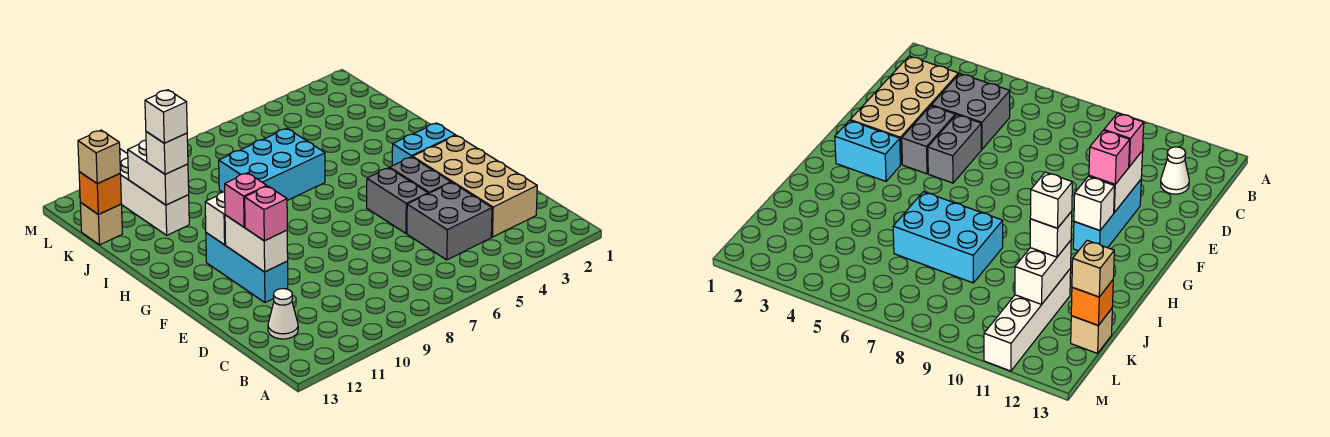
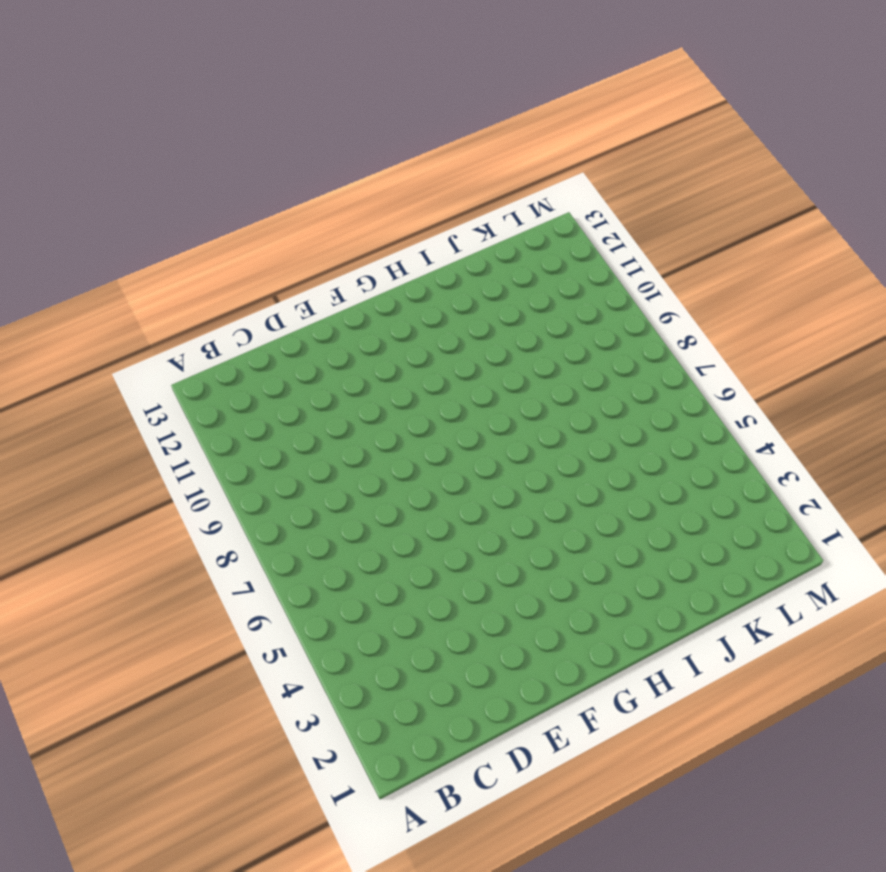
none -> tan 2x4 brick [412,135,537,237]
none -> grey 2x2 brick [407,183,492,260]
none -> white 1x1 cone [268,289,298,339]

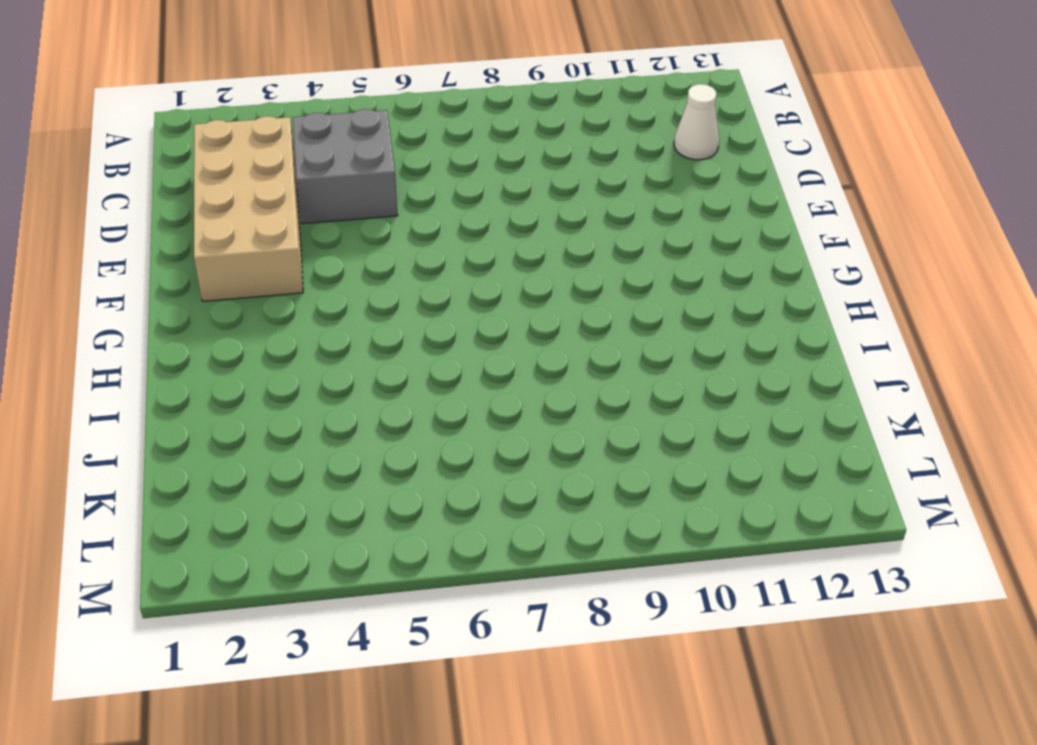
none -> grey 1x2 brick [390,157,451,194]
none -> grey 1x2 brick [367,168,428,233]
none -> cyan 1x3 brick [206,233,288,303]

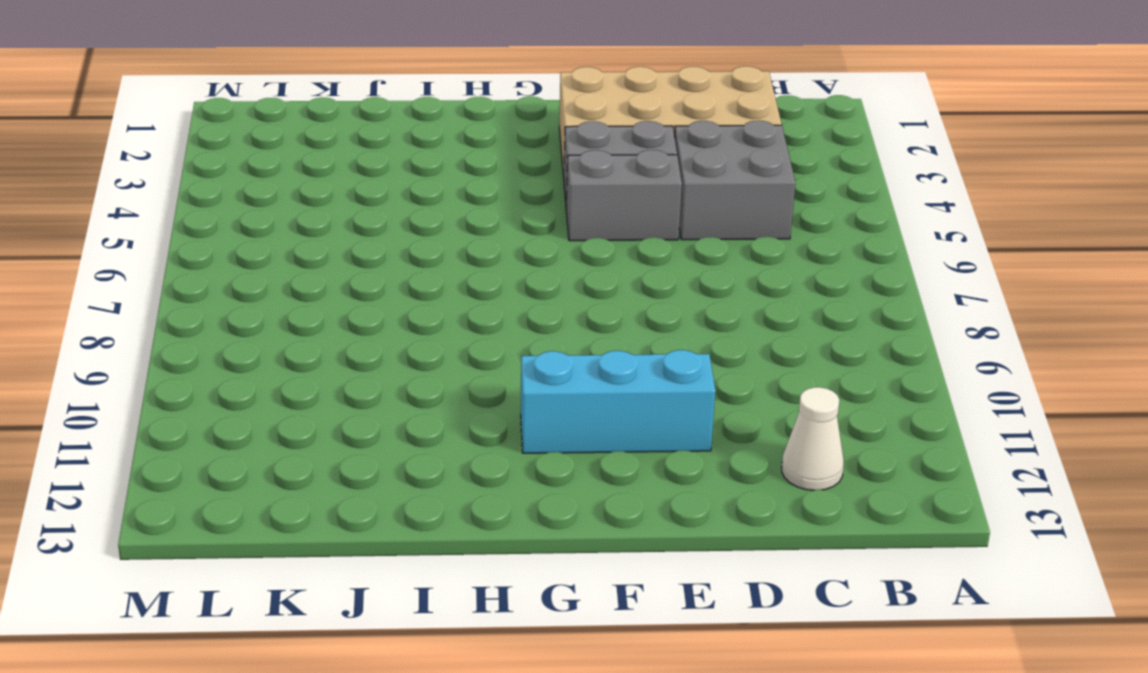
none -> cyan 1x2 brick [392,123,455,166]
none -> cyan 2x3 brick [219,129,325,200]
none -> white 1x4 brick [120,149,189,235]

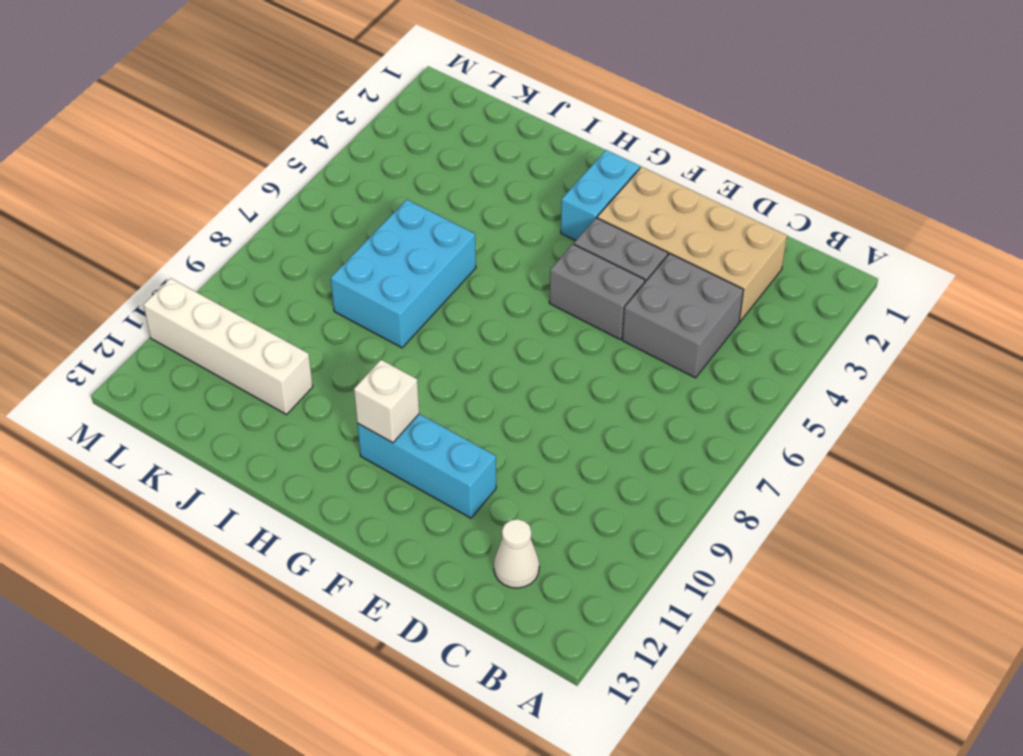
none -> tan 1x1 brick [80,203,122,245]
none -> white 1x2 brick [225,215,288,272]
none -> white 1x2 brick [128,140,189,205]

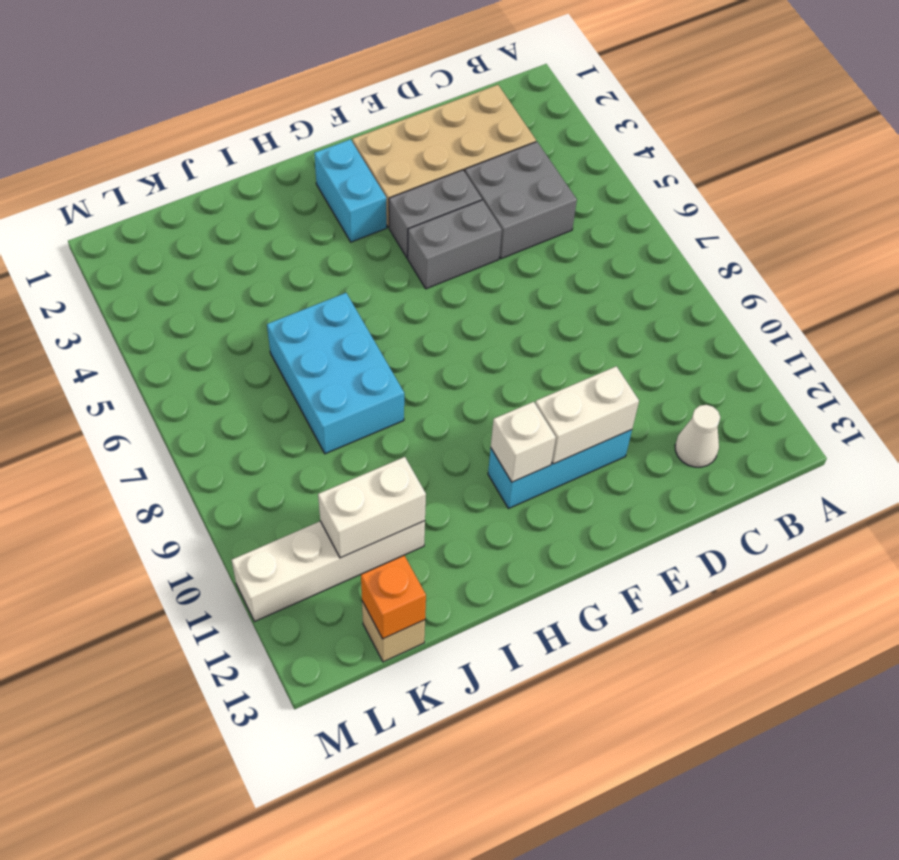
none -> pink 1x1 brick [245,186,287,241]
none -> pink 1x1 brick [225,173,267,227]
none -> white 1x1 brick [146,132,188,174]

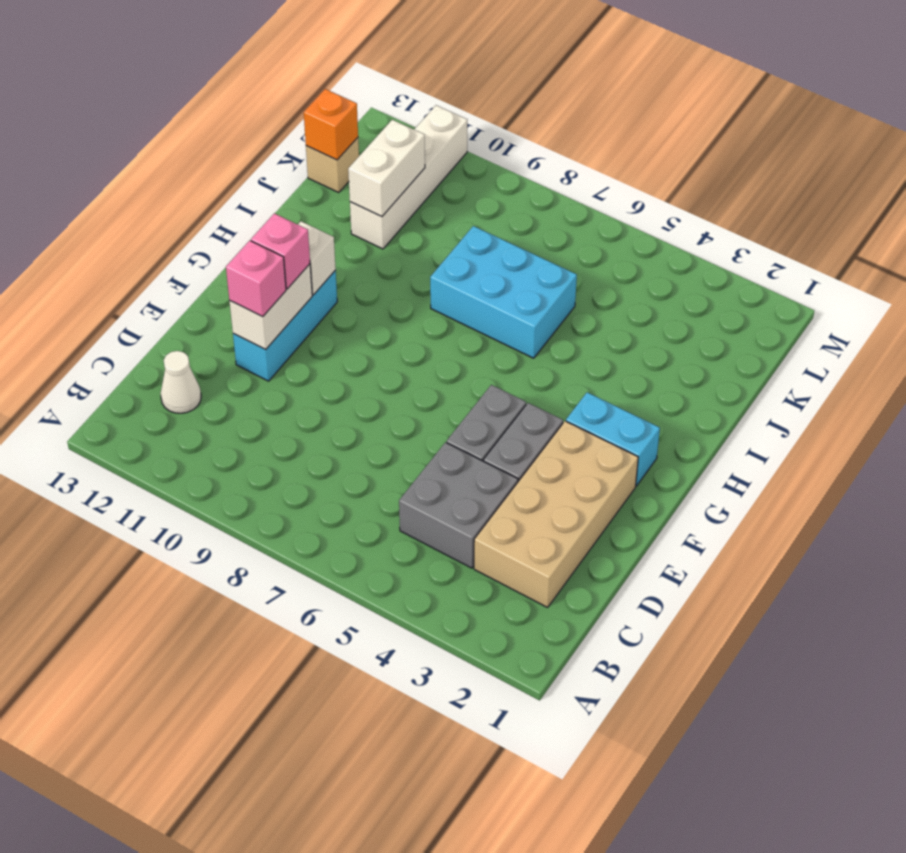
none -> white 1x1 brick [146,132,188,174]
none -> tan 1x1 brick [78,130,120,184]
none -> white 1x1 brick [145,90,187,143]

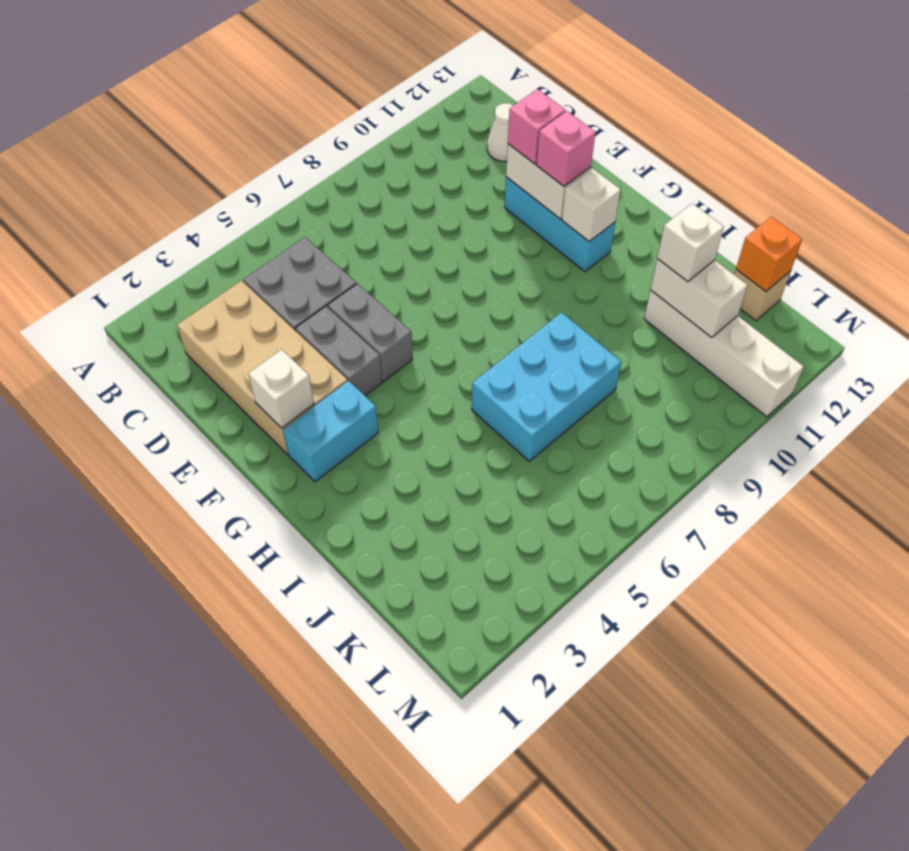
white 1x1 brick [248,349,314,428] -> white 1x1 brick moved to [145,90,187,143]
none -> tan 1x1 brick [78,130,120,184]

